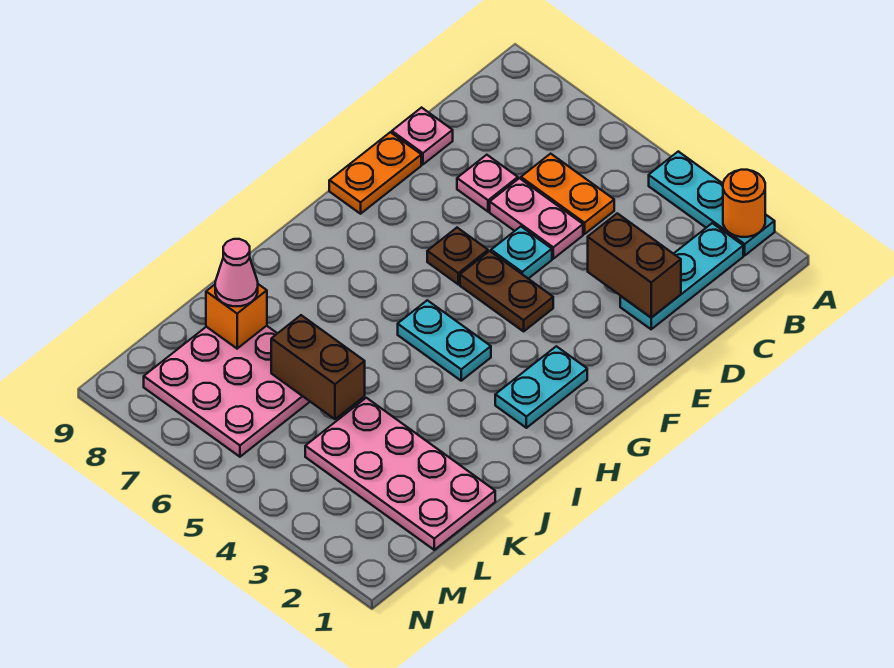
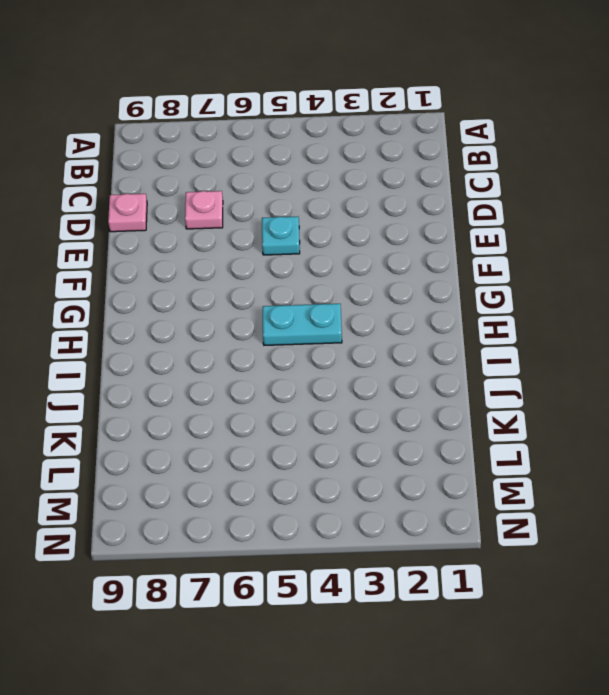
none -> cyan 1x3 plate [649,151,775,255]
none -> cyan 1x3 plate [620,223,743,329]
none -> orange 1x2 plate [521,154,614,234]

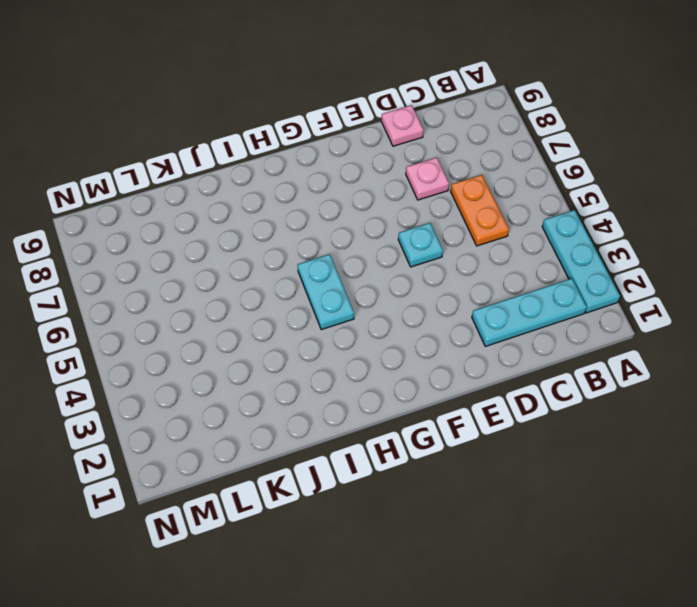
none -> pink 1x2 plate [490,178,583,259]
none -> orange 1x2 plate [329,132,421,214]
none -> brown 1x2 plate [460,251,553,331]

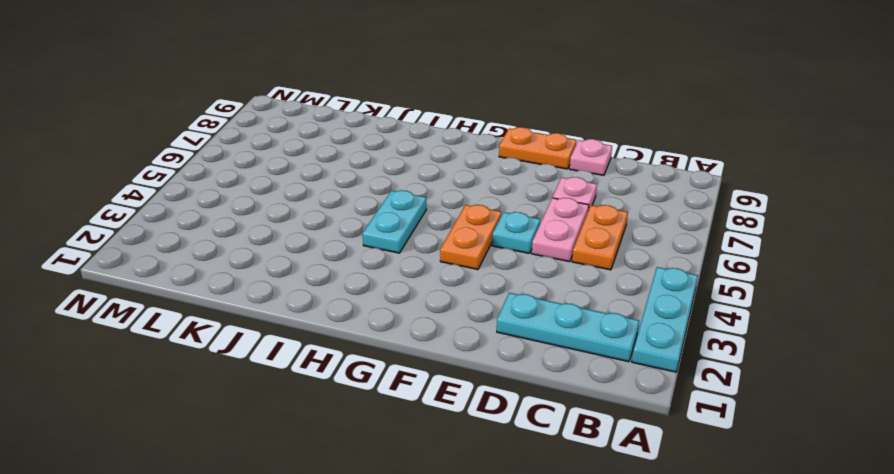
orange 1x2 plate [440,205,502,269] -> brown 1x2 plate [460,251,553,331]
none -> brown 1x1 plate [427,228,488,284]
none -> cyan 1x2 plate [495,346,587,428]
none -> pink 2x4 plate [305,398,495,550]

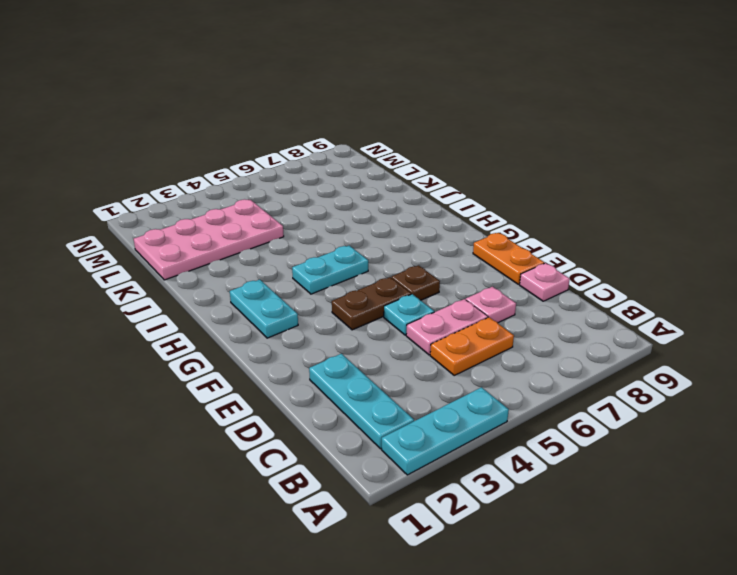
none -> pink 3x3 plate [144,326,310,457]
none -> orange 1x1 round brick [723,170,765,237]
none -> brown 1x2 brick [588,213,681,318]

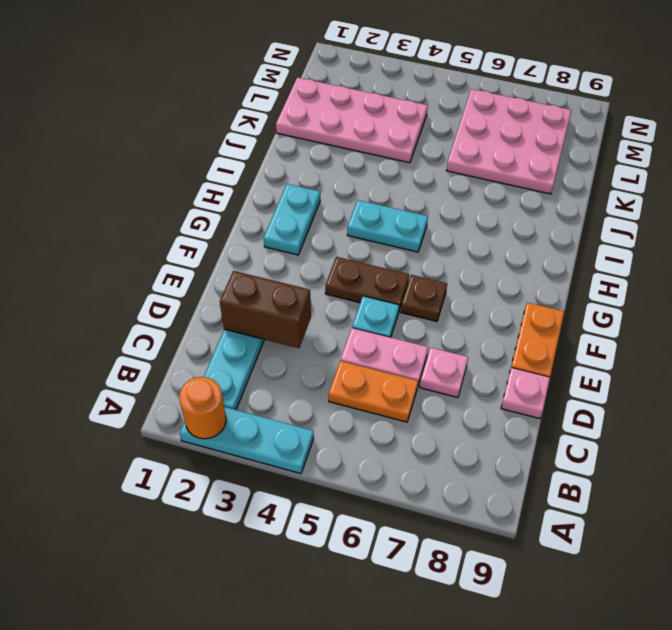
none -> brown 1x2 brick [271,315,365,419]
none -> orange 1x1 brick [206,284,267,349]
none -> pink 1x1 cone [215,239,258,306]

